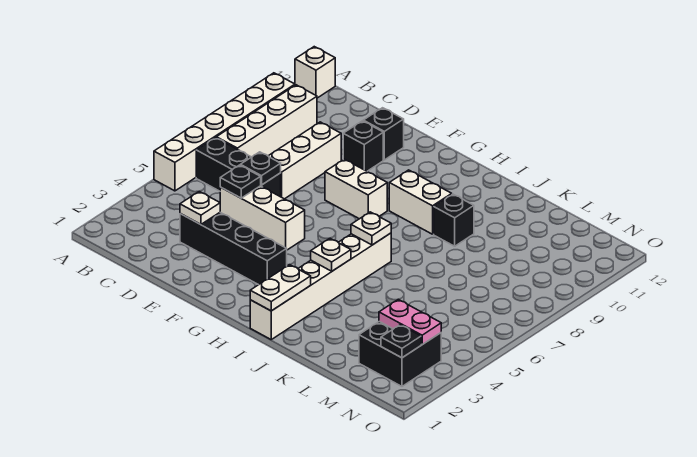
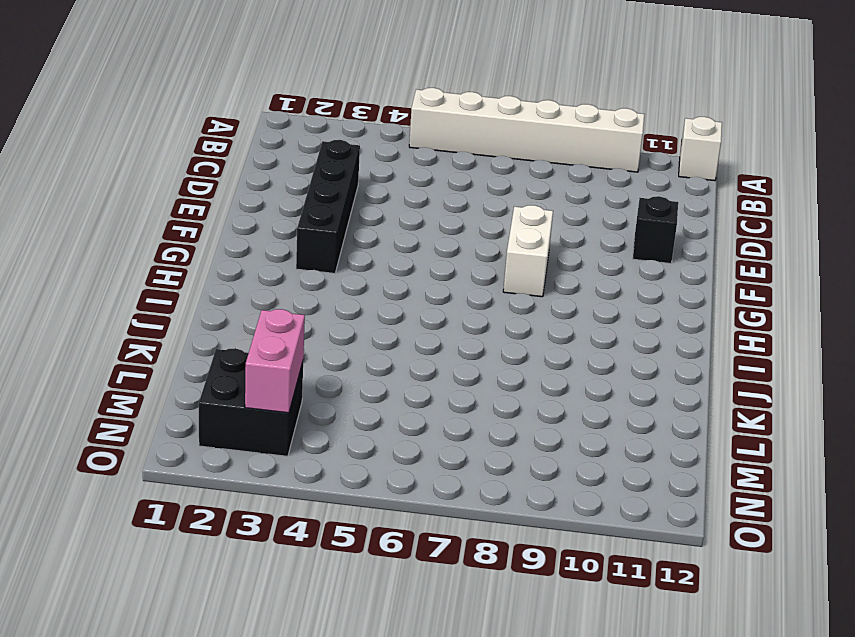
pink 1x2 brick [245,309,305,413] -> pink 1x2 plate [379,299,441,344]
none -> black 1x3 brick [196,138,281,197]
none -> white 1x4 brick [216,85,317,157]
none -> white 1x3 brick [220,186,305,250]

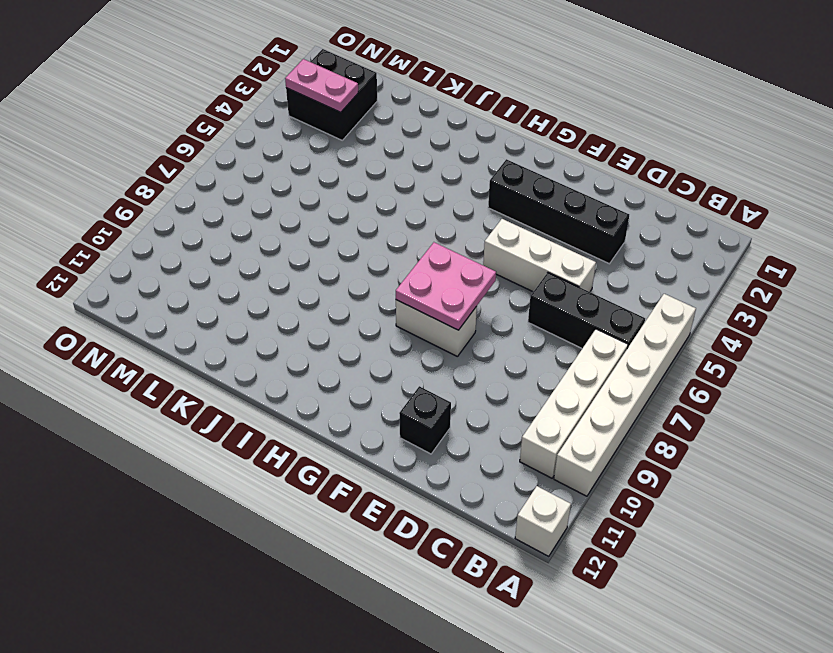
pink 2x2 plate [396,242,496,330] -> none
none -> white 1x3 brick [269,122,341,199]
none -> black 1x1 brick [343,121,383,171]
none -> white 1x2 brick [389,170,452,234]

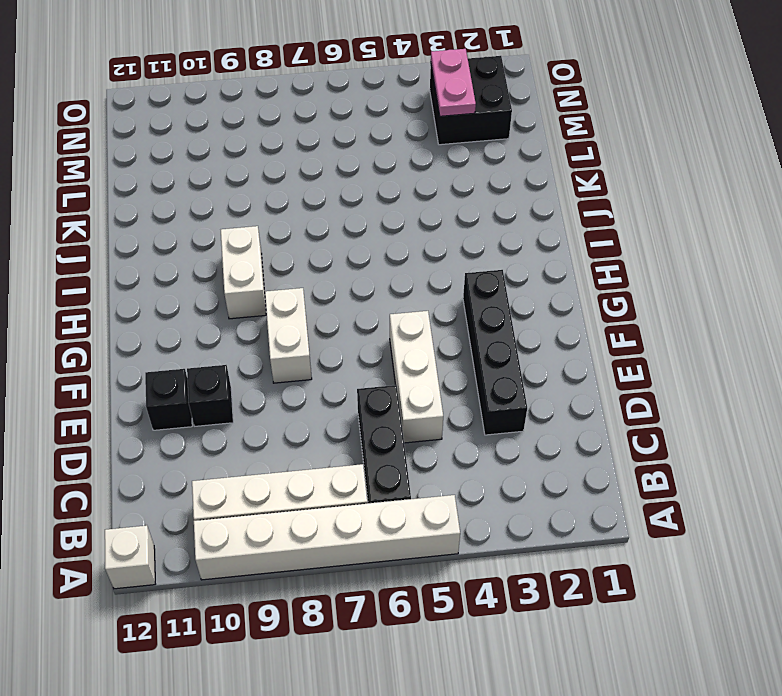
none -> white 1x3 brick [269,122,341,199]
none -> white 1x6 brick [250,233,391,339]
none -> black 1x1 brick [434,194,474,246]

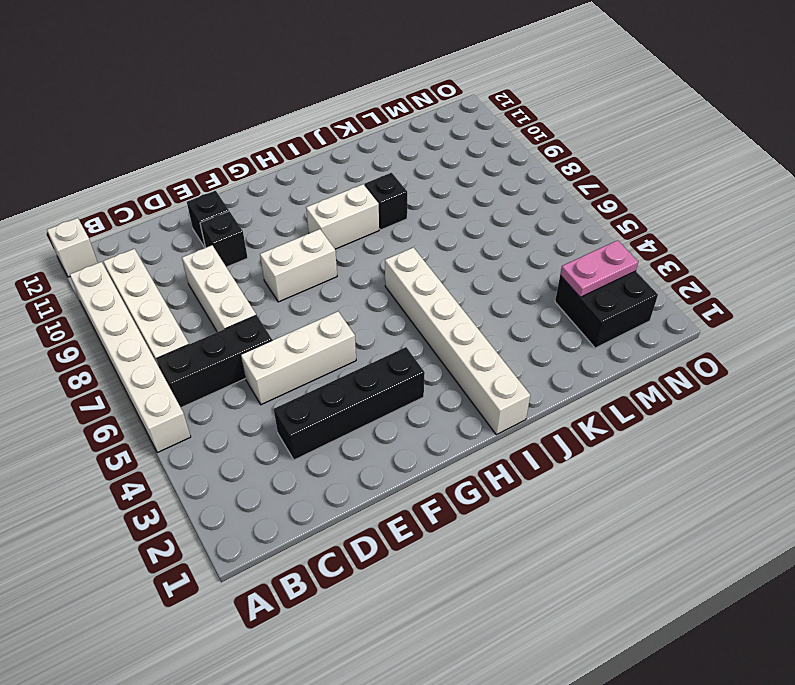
none -> white 1x1 plate [180,191,220,224]
none -> black 1x1 plate [220,165,261,198]
none -> black 1x1 plate [240,152,281,185]

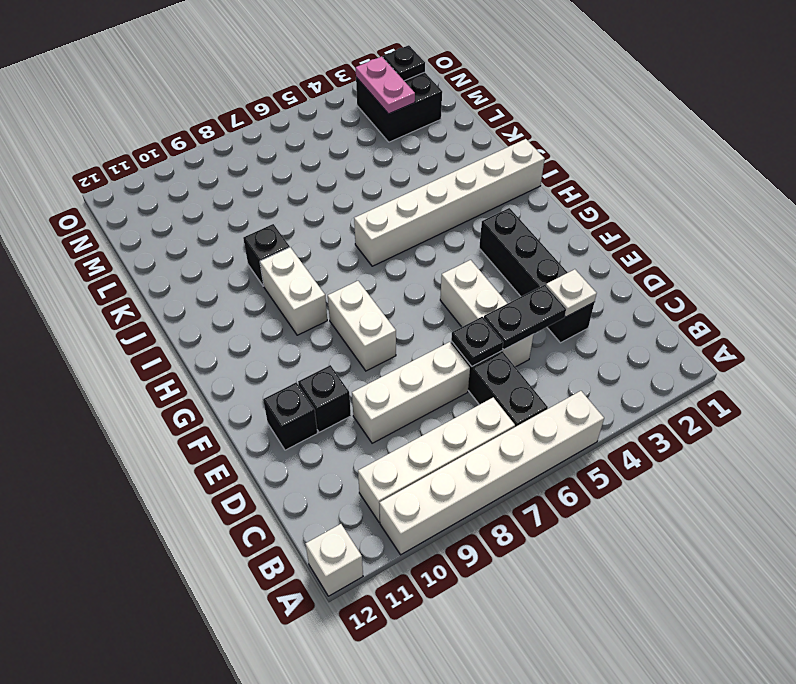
black 1x2 plate [484,285,566,349] -> black 1x1 plate [220,165,261,198]
none -> white 1x2 plate [250,265,311,311]
none -> white 1x1 plate [311,238,351,271]
none -> white 1x1 plate [351,212,391,245]

